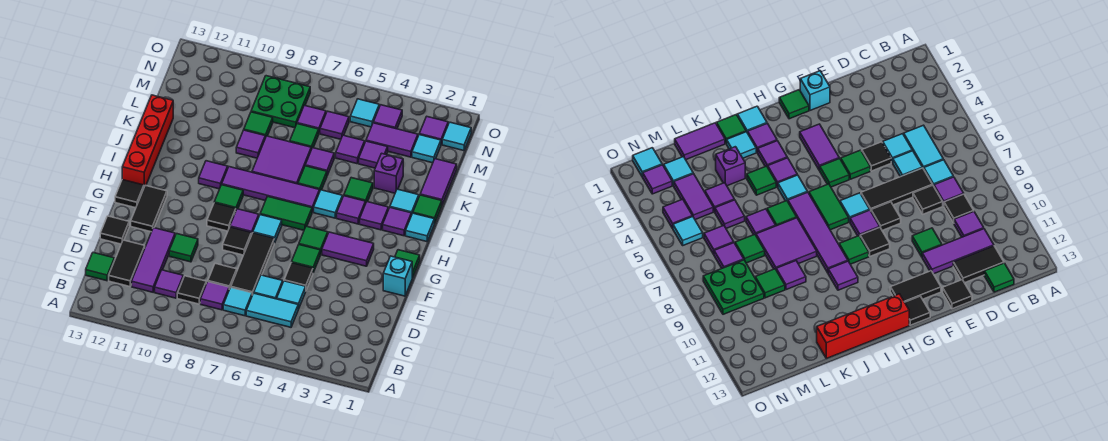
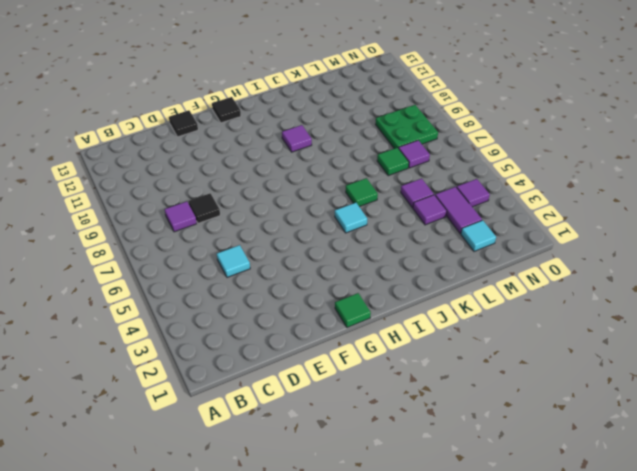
none -> cyan 1x2 tile [246,293,298,327]
none -> cyan 1x1 tile [223,287,252,316]
none -> black 1x1 tile [177,276,206,304]
none -> purple 1x1 tile [155,270,183,298]

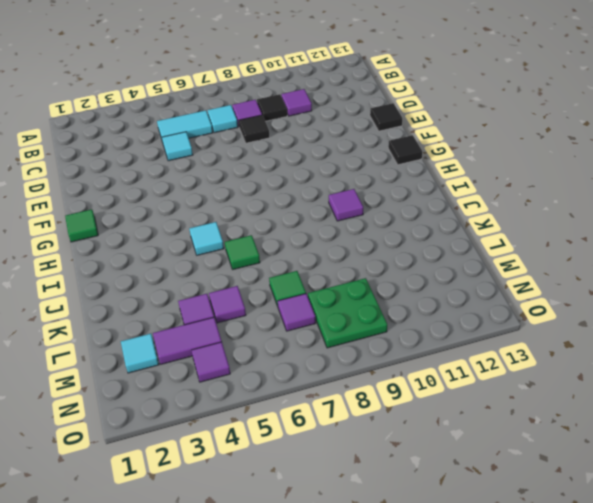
none -> purple 1x3 tile [132,228,175,292]
none -> black 1x2 tile [109,240,145,287]
none -> green 1x1 tile [86,253,114,281]
none -> cyan 1x1 tile [254,275,283,299]

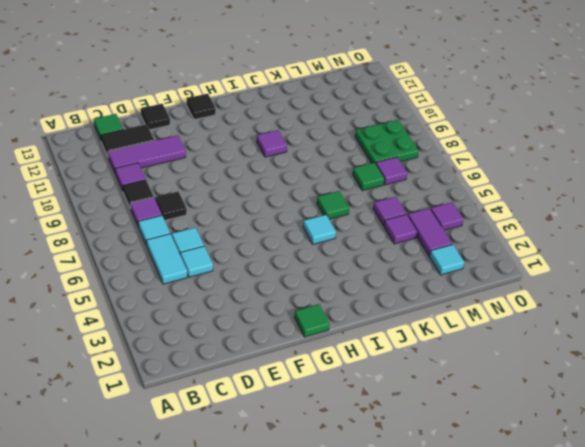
none -> black 1x3 tile [231,233,274,295]
none -> black 1x1 tile [284,263,313,290]
none -> green 1x1 tile [169,234,198,262]
none -> cyan 1x1 brick [383,256,412,296]

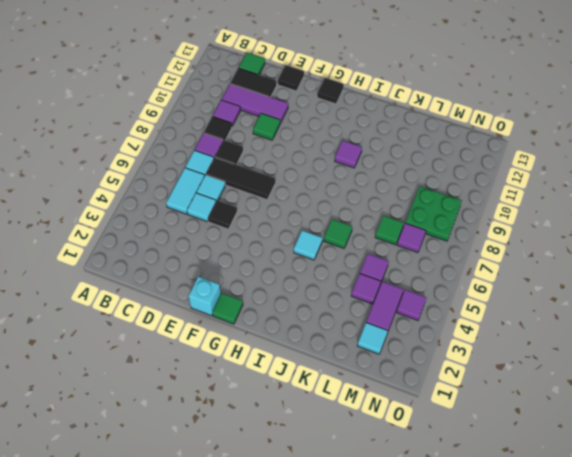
none -> green 1x1 tile [292,245,321,272]
none -> black 1x1 tile [223,227,251,255]
none -> black 1x2 tile [131,185,167,232]
none -> purple 1x2 tile [322,232,374,266]

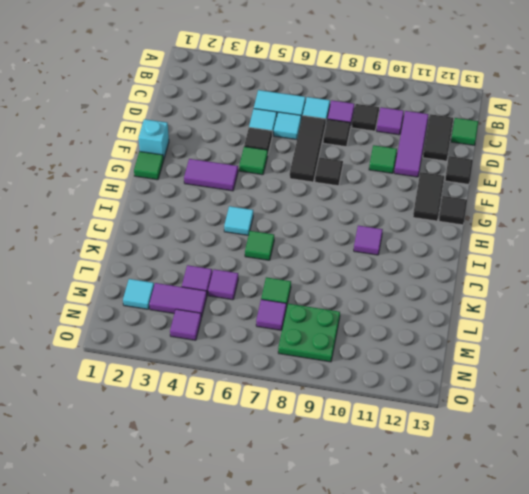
none -> green 1x1 tile [299,226,328,254]
none -> cyan 1x1 tile [253,215,282,243]
none -> purple 1x1 tile [230,209,259,235]
none -> black 1x1 tile [207,203,236,231]

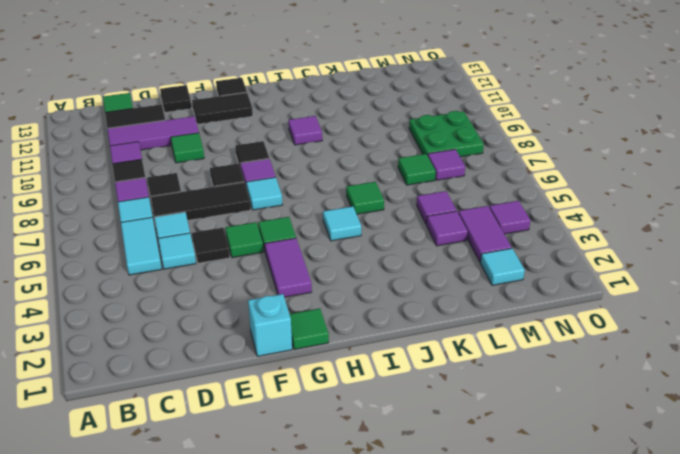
none -> green 1x2 tile [260,196,312,230]
none -> green 1x1 tile [214,185,243,209]
none -> red 1x4 brick [122,95,173,186]
none -> cyan 1x1 tile [406,213,434,242]

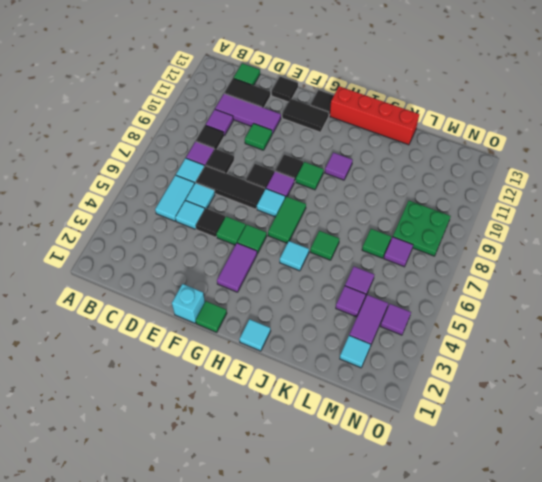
none -> purple 1x1 tile [383,208,411,236]
none -> purple 1x1 tile [360,202,388,230]
none -> purple 1x1 tile [337,196,365,224]
none -> purple 1x4 tile [222,167,320,212]

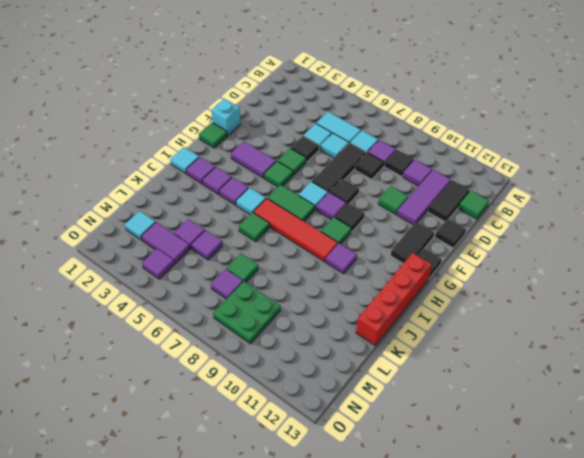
red 1x4 tile [253,198,338,262] -> purple 1x4 tile [222,167,320,212]
none -> green 1x1 tile [413,195,442,223]
none -> cyan 1x1 tile [390,189,419,215]
none -> green 1x1 tile [344,178,373,204]
none -> purple 2x2 tile [252,136,311,184]

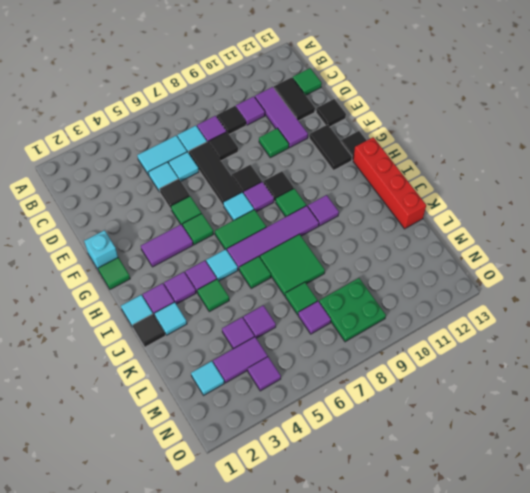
black 1x1 tile [133,314,165,347] -> green 1x1 tile [413,195,442,223]
green 2x2 tile [260,234,325,296] -> purple 2x2 tile [252,136,311,184]
none -> purple 1x2 tile [420,159,457,204]
none -> purple 1x1 brick [374,153,403,193]
none -> purple 1x1 tile [305,148,334,175]
none -> purple 1x1 tile [236,130,265,158]

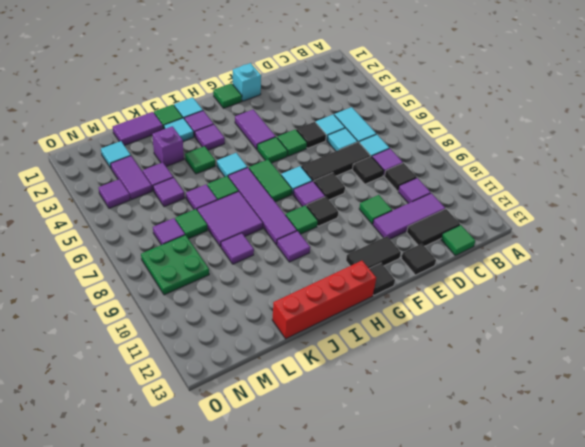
none -> purple 1x1 tile [337,196,365,224]
none -> green 1x1 tile [244,112,273,138]
none -> purple 1x1 tile [320,111,349,139]
none -> cyan 1x1 tile [442,122,471,151]

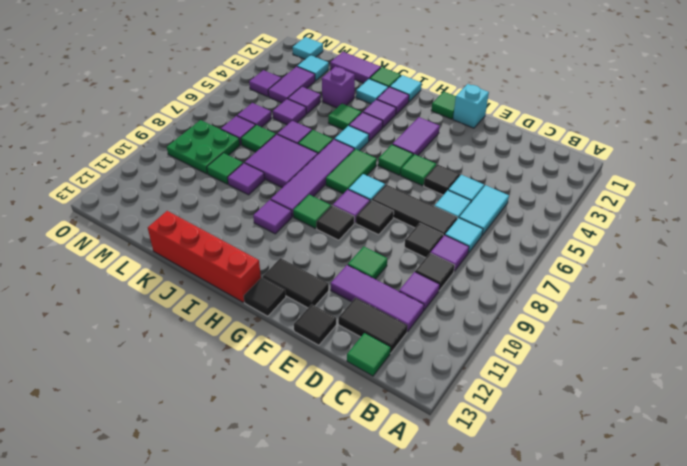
none -> purple 1x1 tile [419,117,448,144]
none -> cyan 1x1 tile [350,99,379,127]

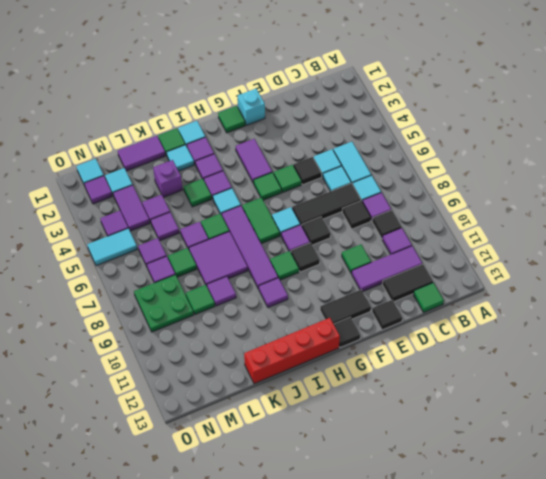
cyan 1x2 tile [87,228,137,266] -> cyan 1x1 tile [350,99,379,127]

